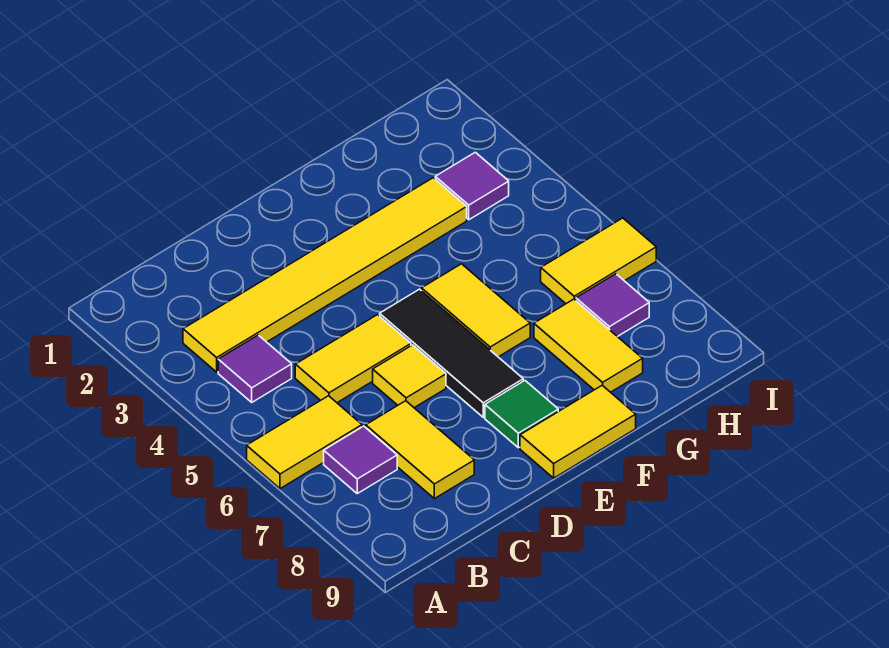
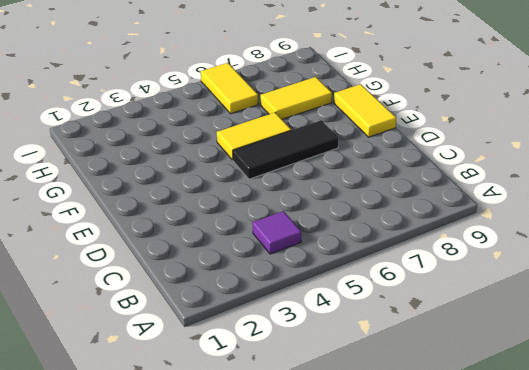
none -> yellow 1x2 tile [247,396,362,489]
none -> yellow 1x6 tile [183,178,467,372]
none -> purple 1x1 tile [324,426,397,493]

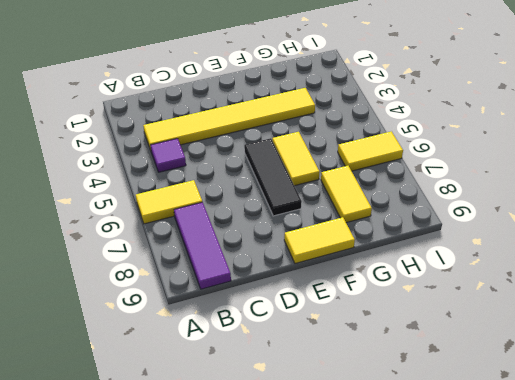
purple 1x3 tile [174,202,231,289] -> purple 1x1 tile [324,426,397,493]
none -> yellow 1x2 tile [295,315,411,403]
none -> yellow 1x2 tile [366,401,474,499]
none -> yellow 1x1 tile [373,345,446,408]

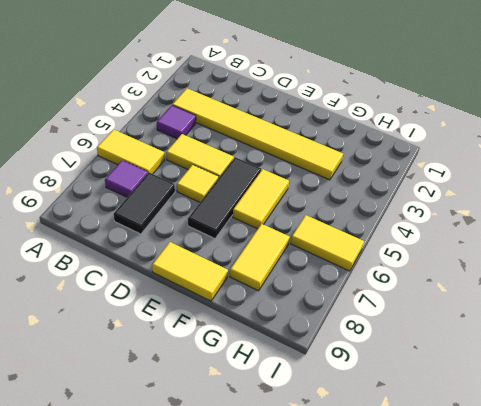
black 1x2 tile [114,173,175,234] -> yellow 1x2 tile [366,401,474,499]
none -> green 1x1 tile [485,381,558,448]
none -> purple 1x1 tile [435,152,509,220]
none -> purple 1x1 tile [576,274,649,337]

